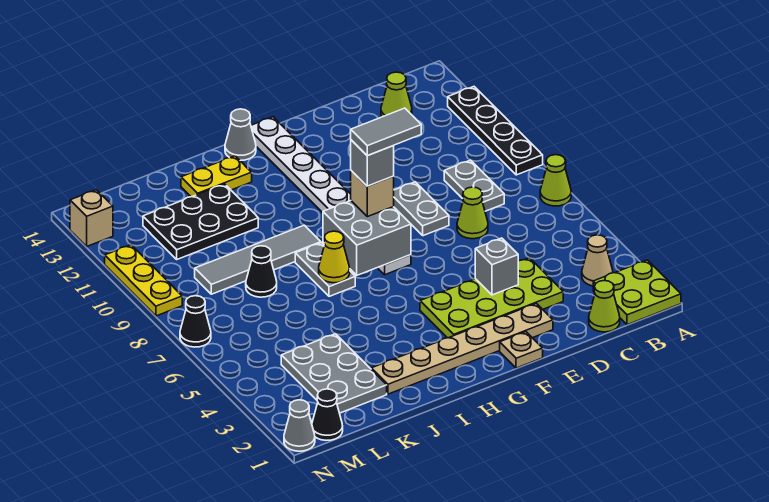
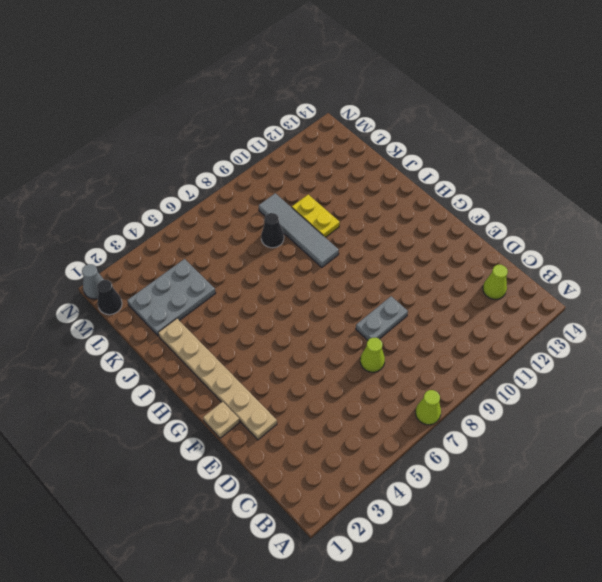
yellow 1x2 plate [292,195,340,238] -> yellow 1x2 plate moved to [181,156,252,197]
none -> lime 2x2 plate [593,260,681,325]
none -> black 1x4 plate [448,87,543,175]
none -> tan 1x1 cone [582,235,613,286]
none -> lime 1x1 cone [589,281,620,332]

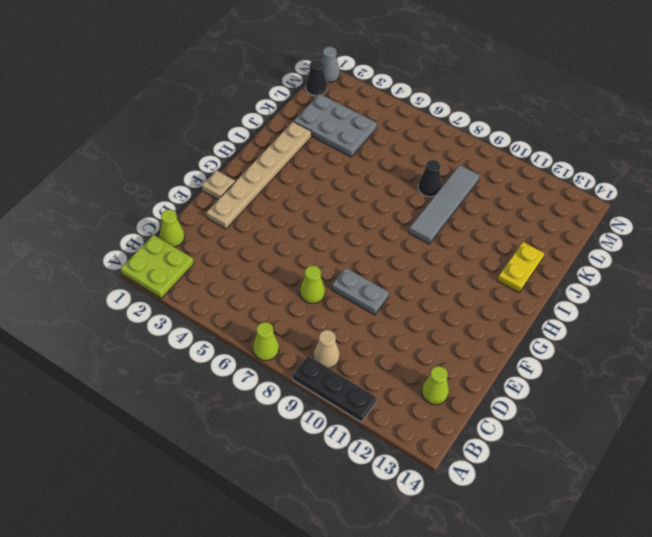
black 1x3 plate [293,356,377,422] -> black 1x4 plate [448,87,543,175]
tan 1x1 cone [314,330,340,368] -> tan 1x1 cone moved to [582,235,613,286]
none -> grey 1x2 plate [444,160,504,211]
none -> lime 2x4 plate [420,258,563,338]
none -> white 1x8 plate [251,117,411,275]
none -> grey 1x1 cone [225,109,256,160]

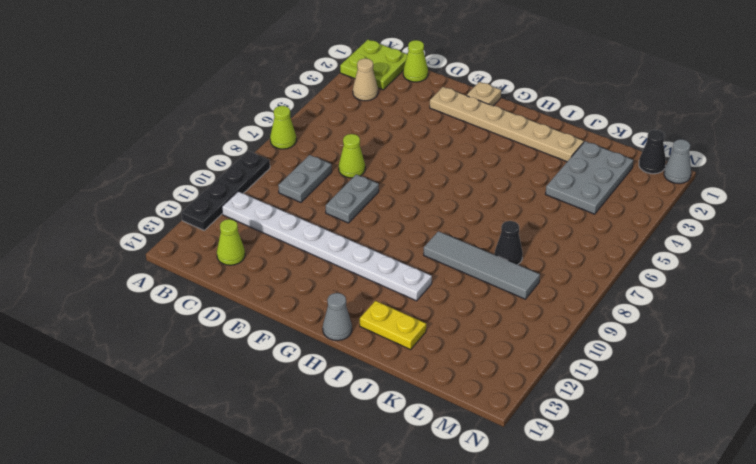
white 1x8 plate [222,192,432,301] -> white 1x8 plate turned to [251,117,411,275]
none -> lime 2x4 plate [420,258,563,338]
none -> grey 1x2 plate [295,243,355,296]
none -> black 2x3 plate [143,184,258,259]
none -> black 1x1 cone [180,296,211,347]

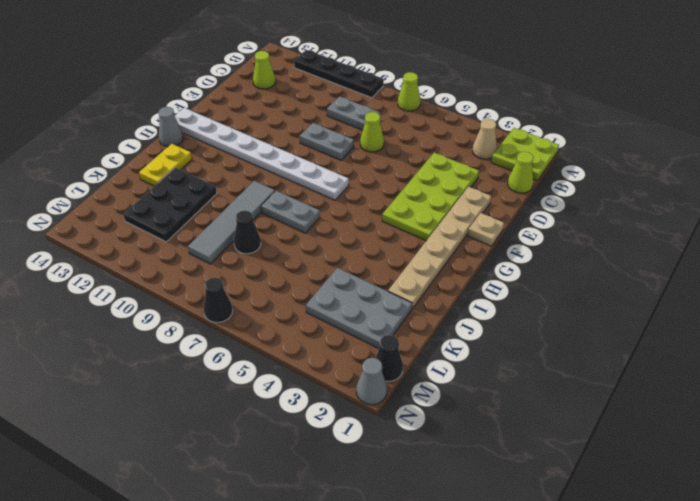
none -> yellow 1x3 plate [105,245,182,316]
none -> tan 1x1 brick [70,190,113,246]
none -> grey 1x1 brick [475,238,518,295]
none -> grey 2x2 brick [323,201,411,275]

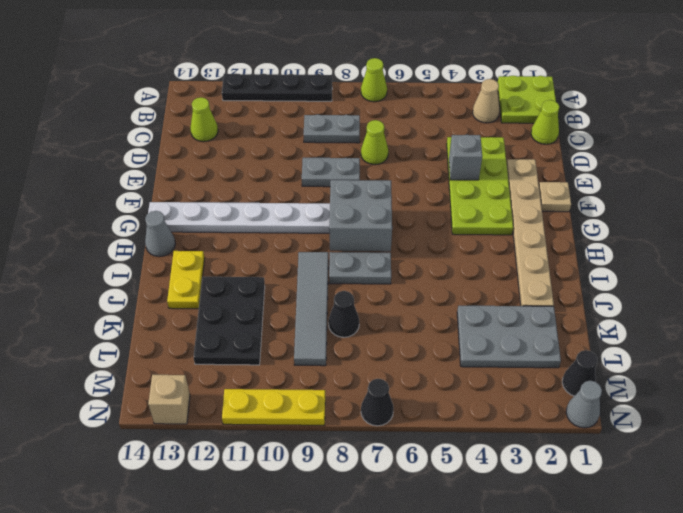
none -> yellow 1x1 cone [319,231,350,283]
none -> tan 1x1 brick [351,171,394,217]
none -> grey 1x1 brick [351,140,394,186]
none -> grey 1x2 tile [351,108,421,156]

